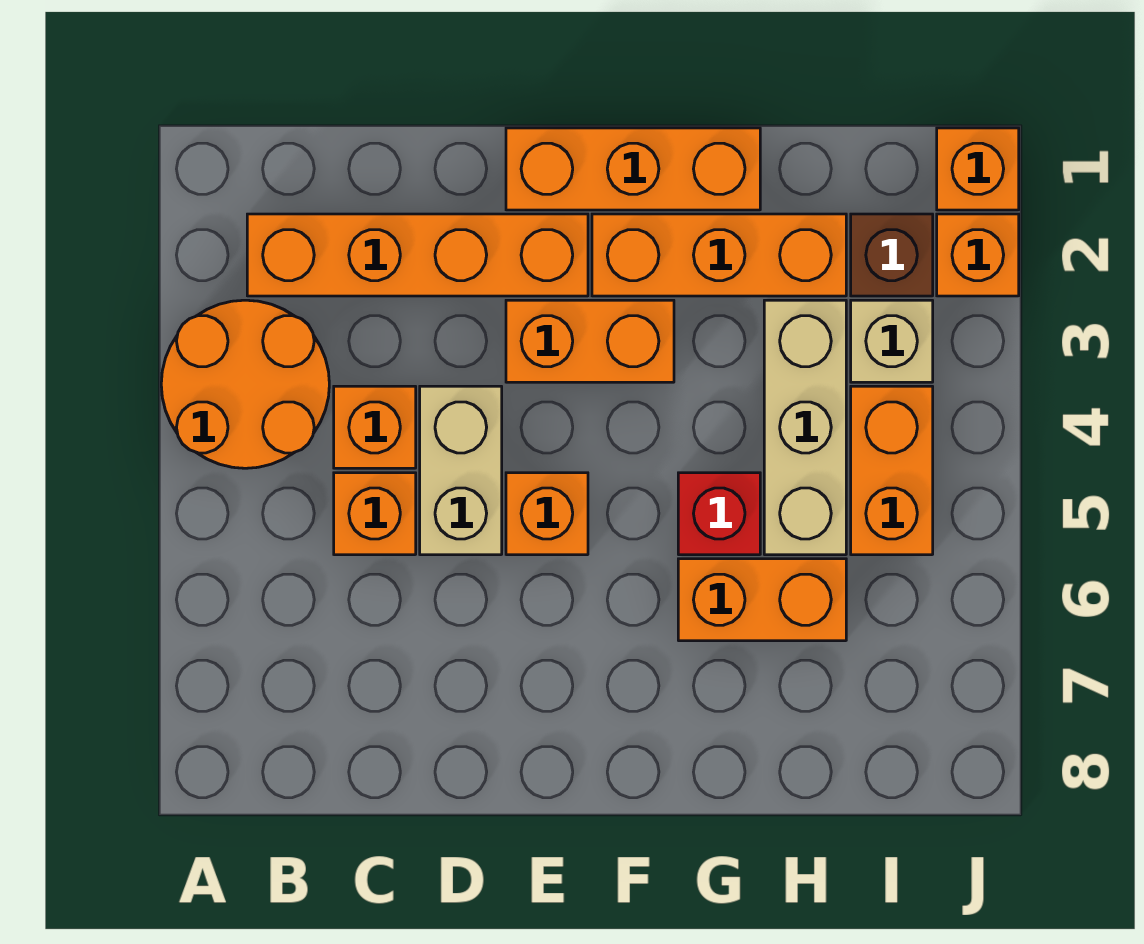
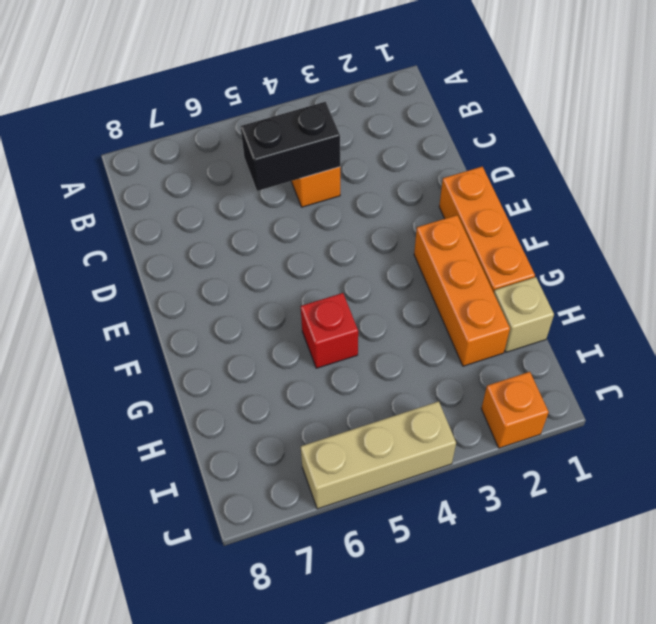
black 1x2 brick [240,102,340,191] -> none
tan 1x1 brick [494,277,554,352] -> tan 1x1 brick moved to [851,300,933,382]
tan 1x3 brick [301,401,456,509] -> tan 1x3 brick moved to [764,300,846,555]
none -> orange 2x2 round brick [161,300,329,468]
none -> orange 1x4 brick [247,214,588,296]
none -> orange 1x1 brick [334,473,416,555]

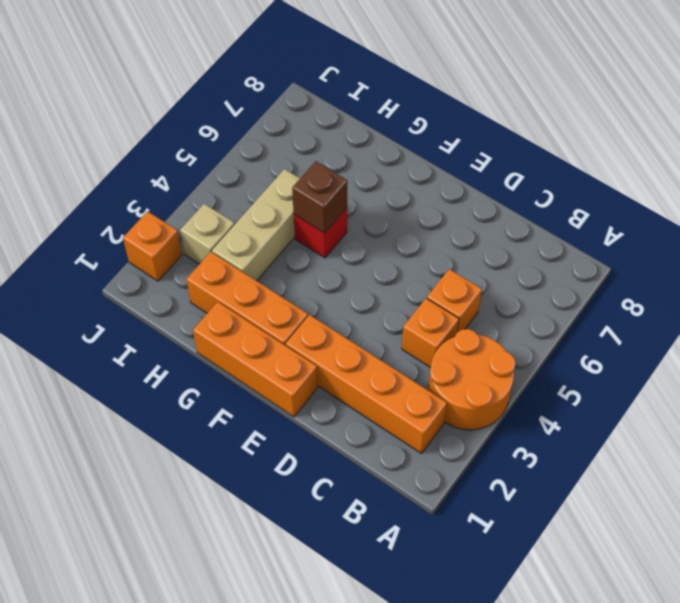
brown 1x1 brick [292,161,347,233] -> brown 1x1 brick moved to [851,214,933,296]
none -> tan 1x2 brick [420,386,502,555]
none -> orange 1x2 brick [506,300,674,382]
none -> orange 1x1 brick [506,473,588,555]

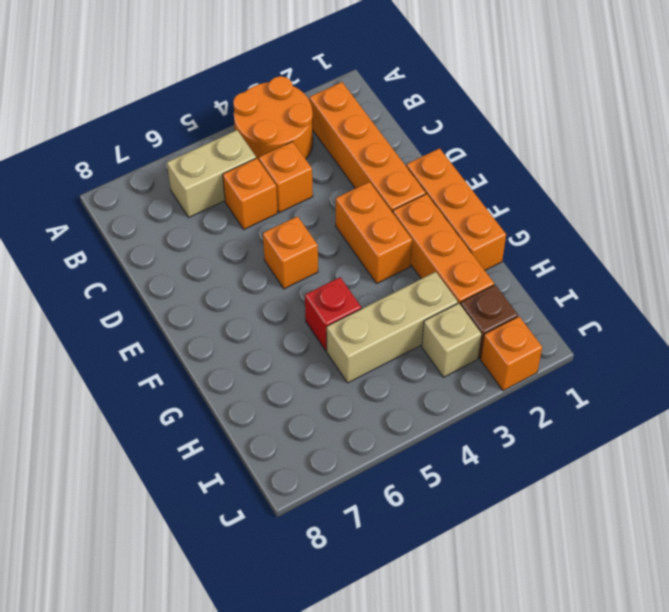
tan 1x2 brick [167,130,256,217] -> tan 1x2 brick moved to [420,386,502,555]
none -> orange 1x2 brick [678,559,846,641]
none -> orange 1x2 brick [851,386,933,555]
none -> orange 1x1 brick [937,128,1019,210]

